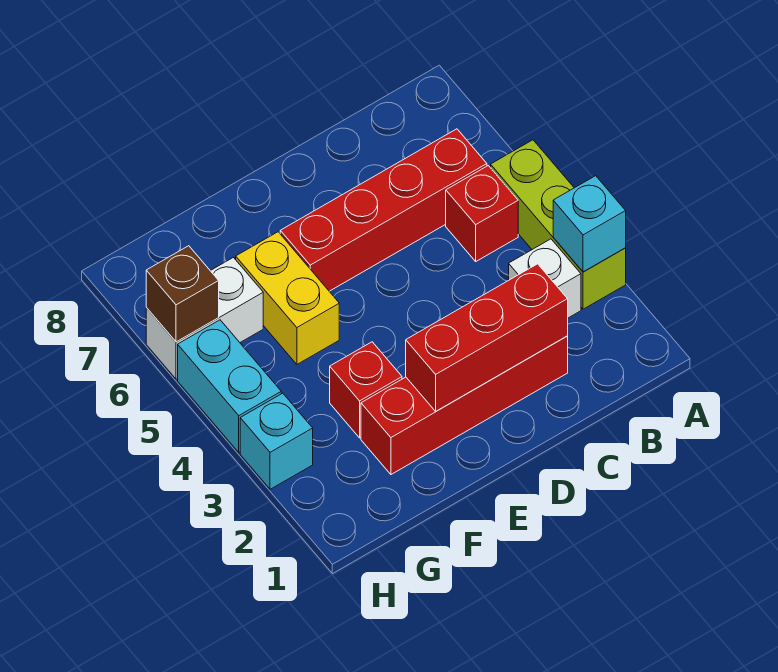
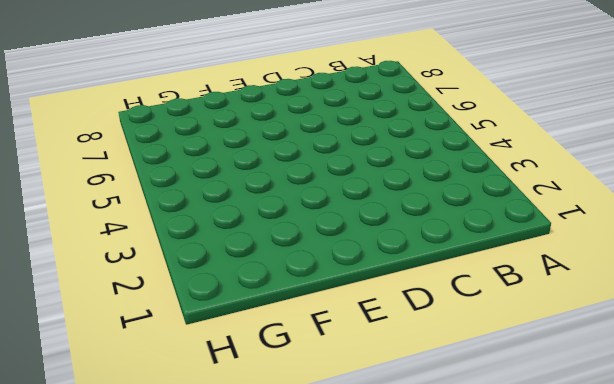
none -> lime 1x3 brick [491,140,626,309]
none -> white 1x1 brick [509,239,581,318]
none -> red 1x1 brick [446,166,518,261]

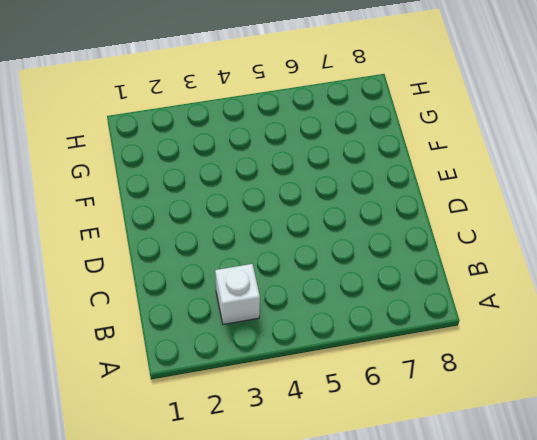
none -> lime 1x3 brick [491,140,626,309]
none -> red 1x1 brick [446,166,518,261]
none -> red 1x4 brick [280,129,487,291]

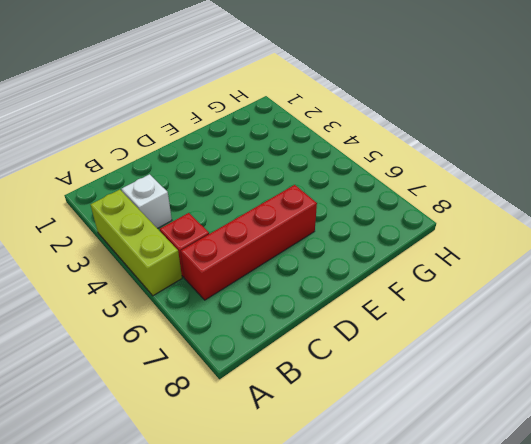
none -> red 1x4 brick [361,336,568,474]
none -> red 1x1 brick [330,342,402,438]
none -> yellow 1x2 brick [236,232,339,364]

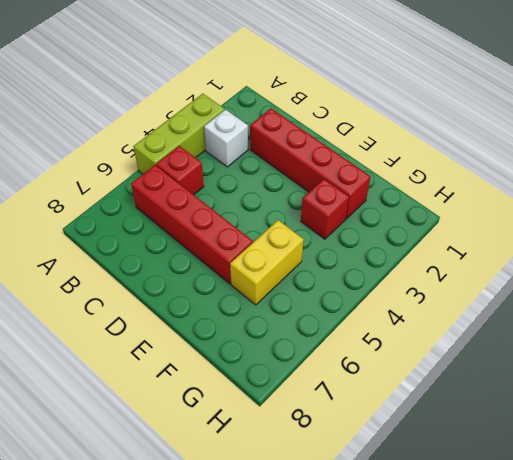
none -> white 1x2 brick [146,258,263,379]
none -> cyan 1x1 brick [240,393,313,489]
none -> cyan 1x2 brick [178,320,281,452]

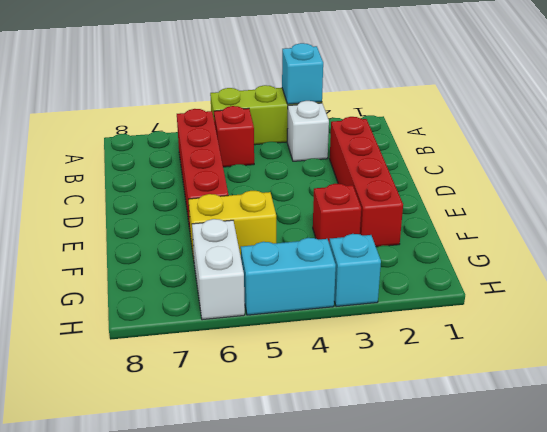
none -> red 1x3 brick [406,264,568,411]
none -> brown 1x1 brick [146,246,219,342]

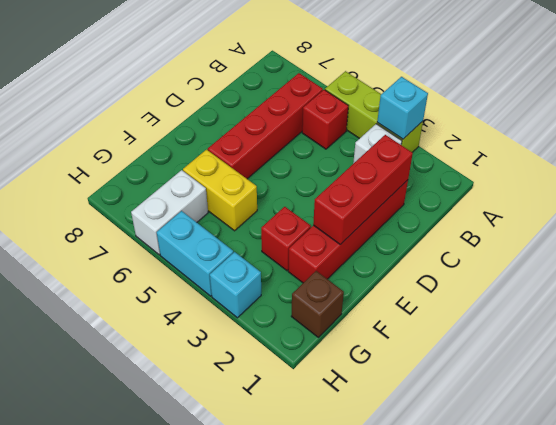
brown 1x1 brick [291,271,344,337] -> brown 1x1 brick moved to [146,246,219,342]

